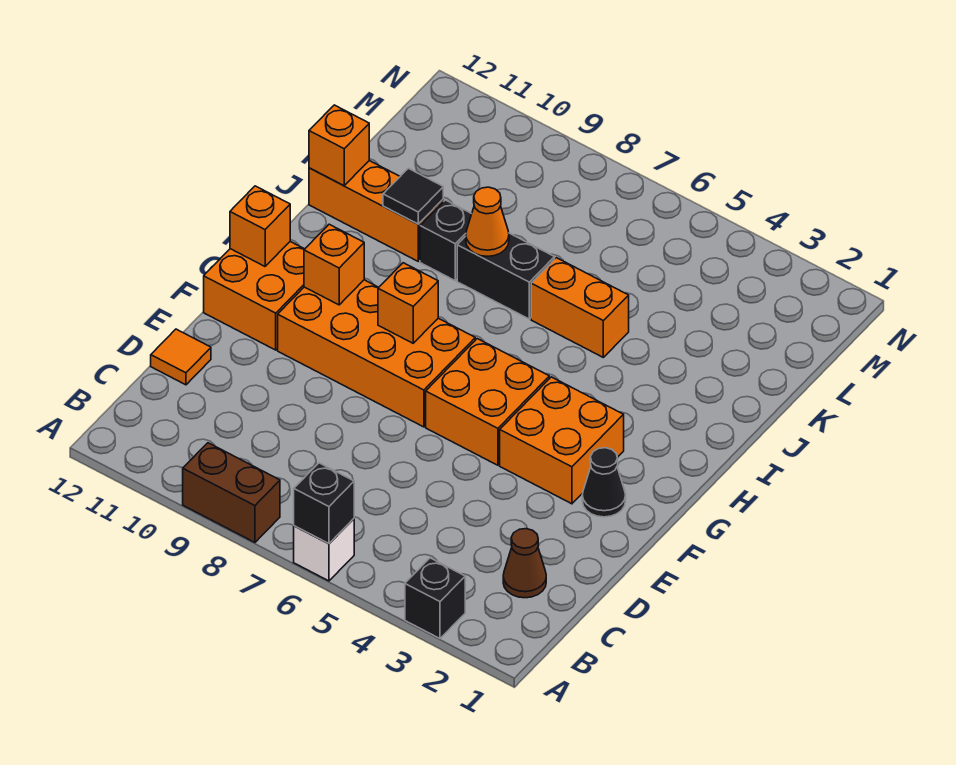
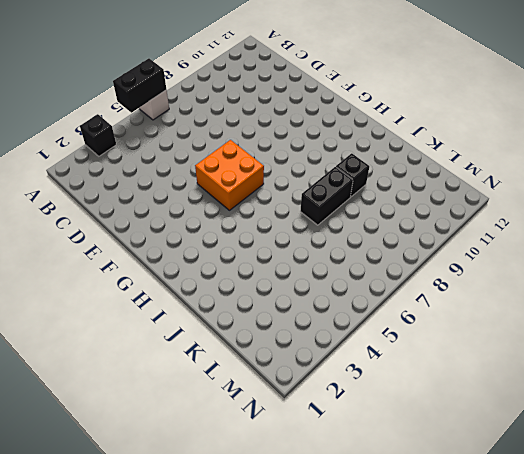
black 1x2 brick [113,59,166,113] -> black 1x1 brick [294,463,354,543]
none -> brown 1x2 brick [183,443,280,542]
none -> brown 1x1 cone [503,529,546,598]
none -> orange 1x1 tile [151,329,211,385]

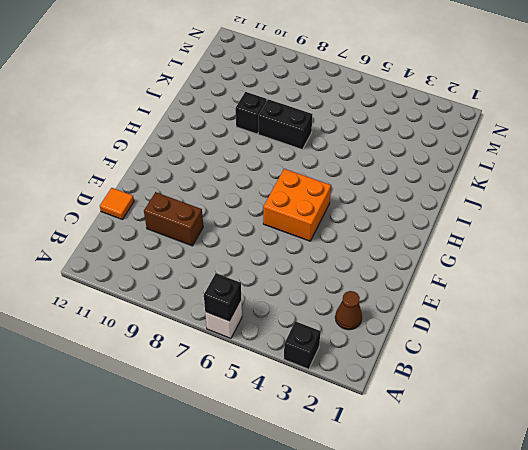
brown 1x2 brick [144,192,203,246] -> brown 1x2 brick moved to [183,443,280,542]
none -> black 1x1 cone [582,448,626,517]
none -> orange 2x2 brick [500,377,624,504]
none -> orange 2x4 brick [278,280,475,427]

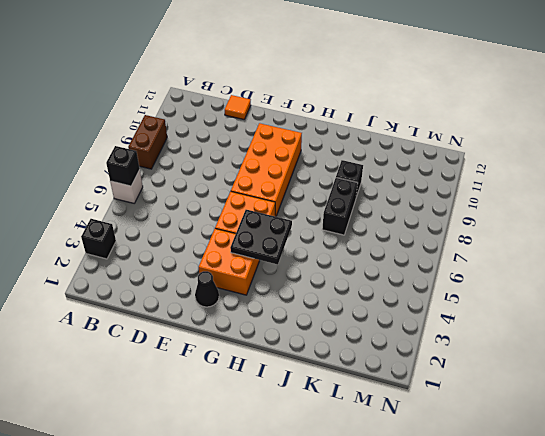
black 2x2 plate [230,210,292,264] -> none
none -> brown 1x1 cone [503,529,546,598]
none -> orange 2x2 brick [204,242,304,350]
none -> orange 1x2 brick [531,258,629,357]

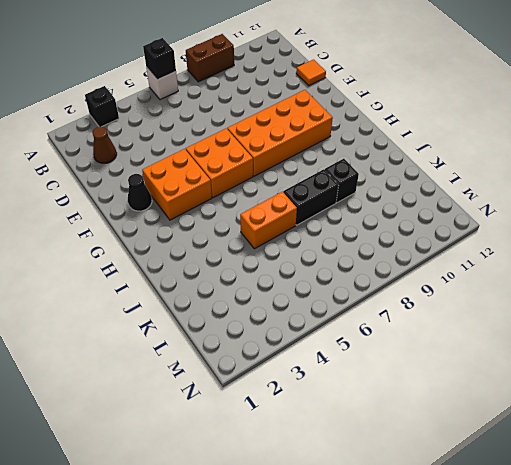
none -> orange 2x2 brick [204,242,304,350]
none -> orange 1x3 brick [309,161,443,261]
none -> orange 1x1 brick [378,263,438,343]

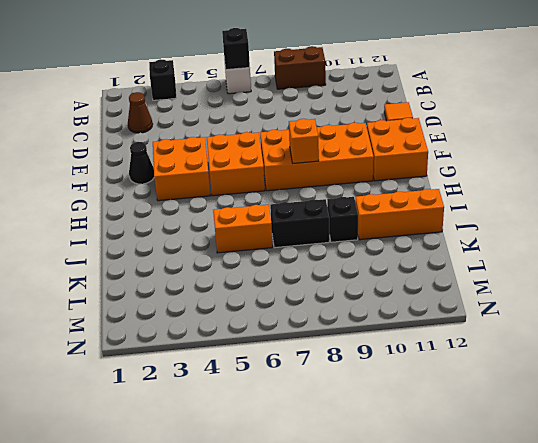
none -> orange 1x1 brick [304,224,364,305]
none -> orange 1x1 brick [230,186,290,266]
none -> orange 1x1 cone [466,187,509,256]

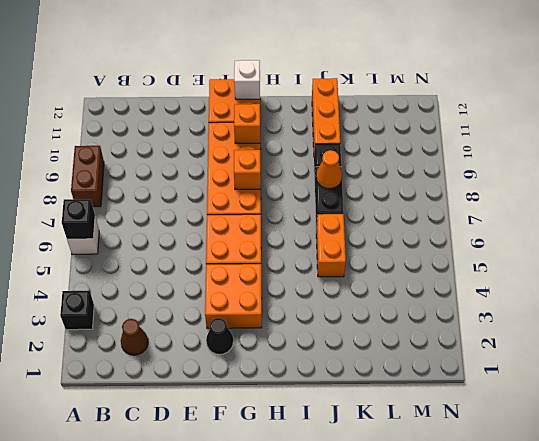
white 1x1 brick [234,60,260,99] -> orange 1x1 brick [230,186,290,266]
none -> orange 1x1 tile [151,329,211,385]
none -> black 1x1 tile [383,168,443,224]
none -> orange 1x1 brick [309,105,369,185]

